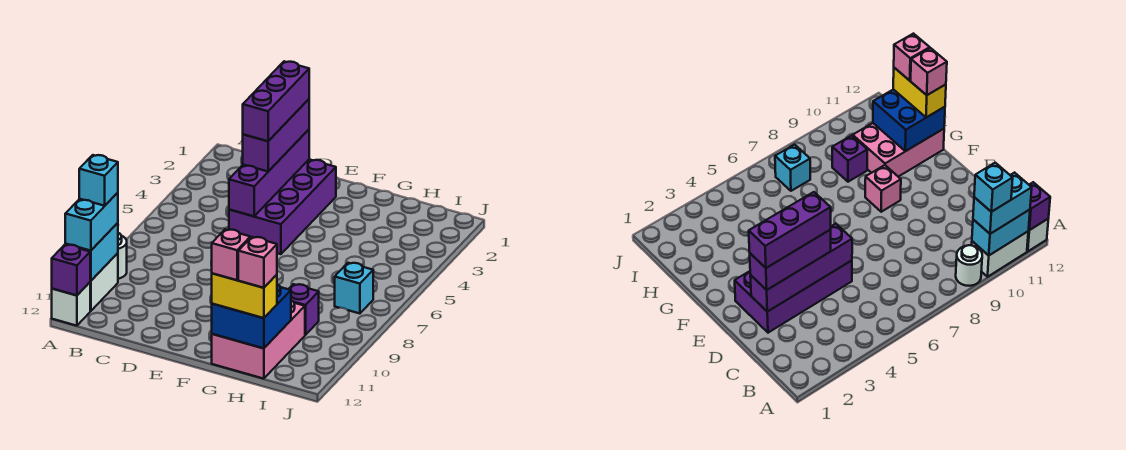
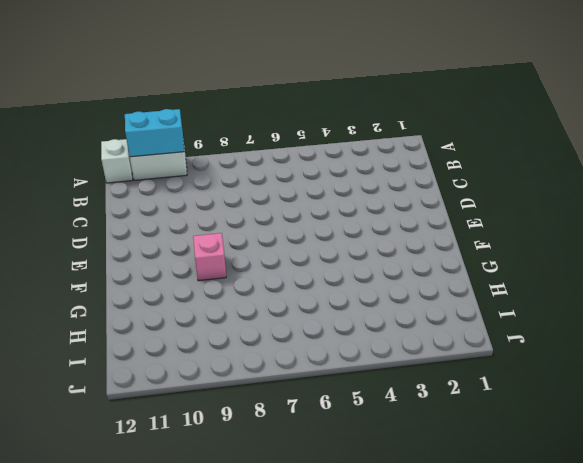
none -> white 1x1 round brick [118,233,127,279]
none -> purple 2x4 brick [229,159,336,254]
none -> pink 2x3 brick [212,300,305,379]

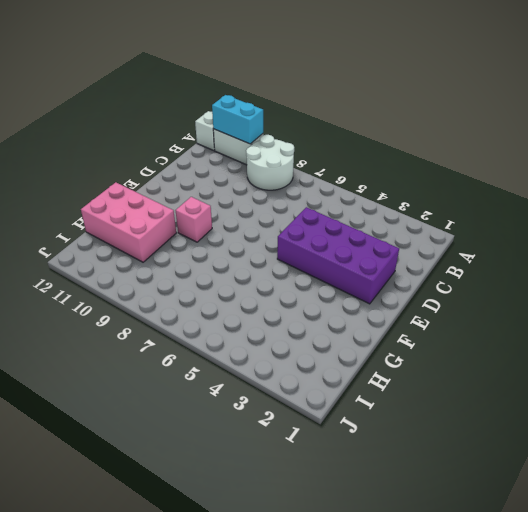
white 2x2 round brick [246,135,294,190] -> white 1x1 round brick [118,233,127,279]
none -> purple 1x1 brick [289,284,319,335]
none -> cyan 1x1 brick [335,263,373,314]
none -> purple 1x1 brick [52,245,90,295]

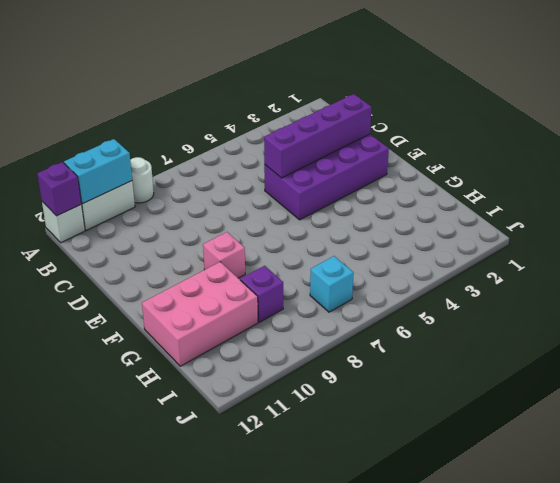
none -> blue 2x2 brick [212,285,291,348]
none -> cyan 1x2 brick [65,193,118,251]
none -> purple 1x3 brick [243,99,309,171]

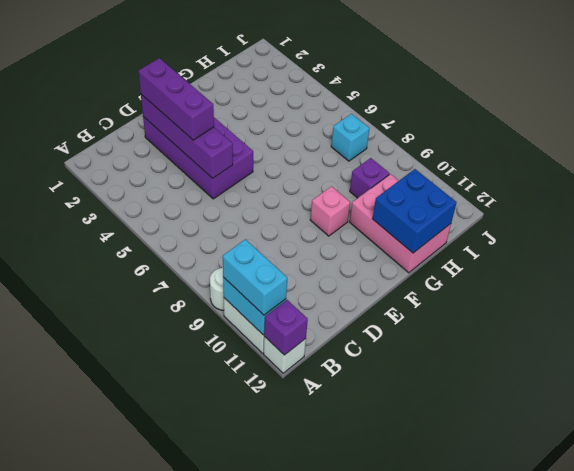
none -> yellow 1x2 brick [212,273,277,318]
none -> cyan 1x1 brick [79,155,118,206]
none -> purple 1x3 brick [243,61,309,141]

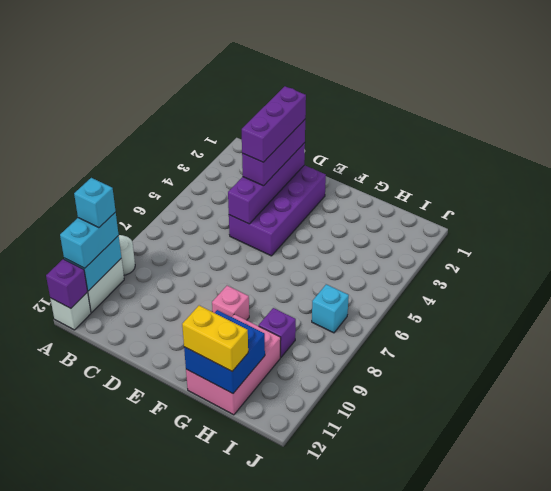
none -> pink 1x1 brick [212,229,250,280]
none -> pink 1x1 brick [238,237,277,288]

